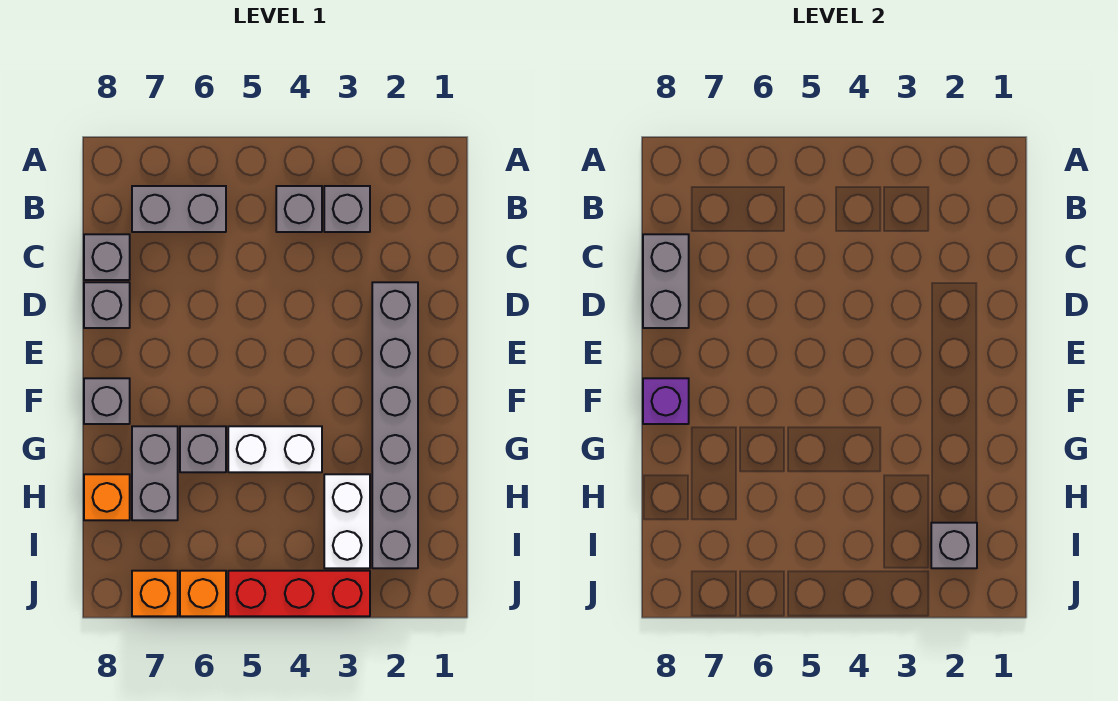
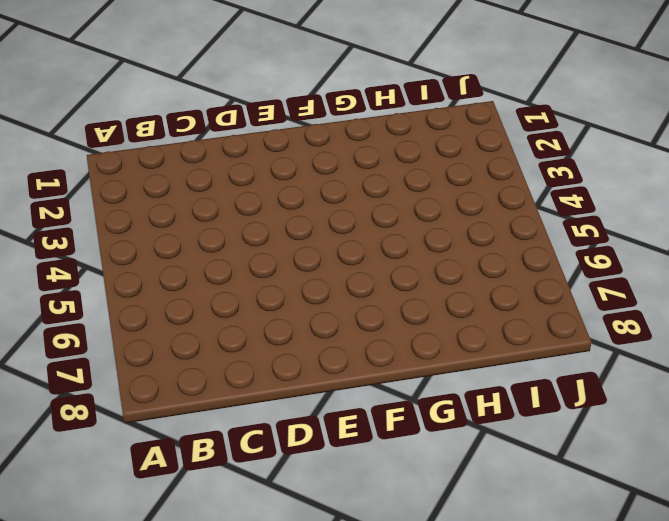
none -> grey 1x1 brick [324,186,370,232]
none -> grey 1x1 brick [276,186,322,232]
none -> grey 1x2 brick [132,186,226,232]

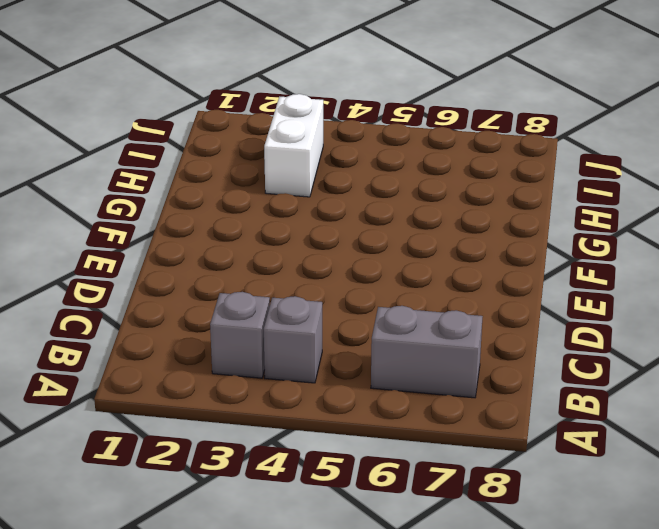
none -> grey 1x1 brick [84,234,130,280]
none -> grey 1x6 brick [372,282,418,568]
none -> grey 1x1 brick [84,282,130,328]

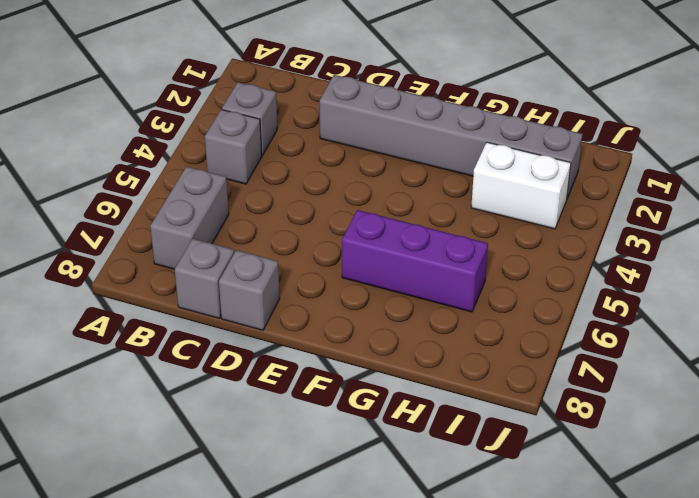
purple 1x3 brick [342,210,488,312] -> grey 1x1 brick [180,426,226,472]
none -> grey 1x1 brick [84,378,130,424]
none -> white 1x2 brick [228,426,322,472]
none -> grey 1x2 brick [132,426,178,520]

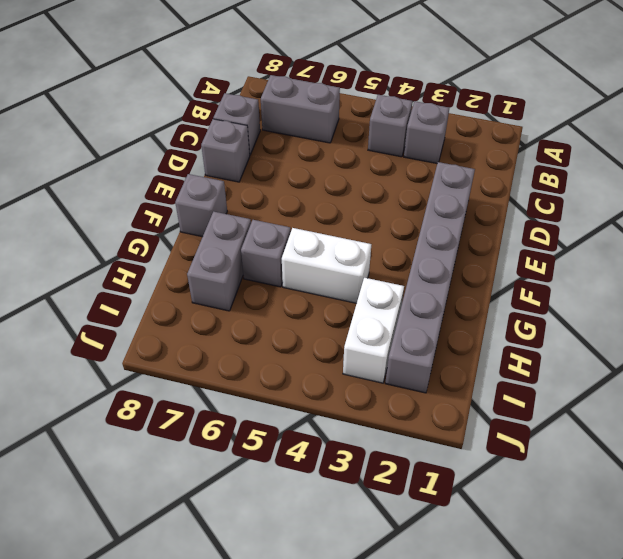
none -> orange 1x1 brick [84,474,130,520]
none -> red 1x3 brick [228,571,370,616]
none -> orange 1x1 brick [180,571,226,616]

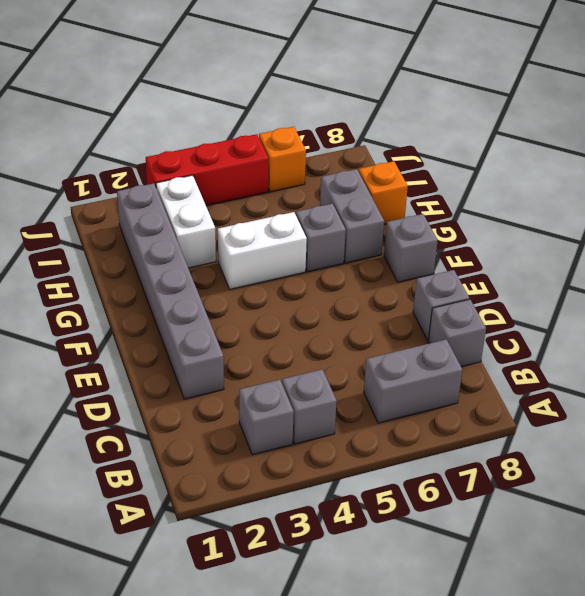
none -> orange 1x1 brick [132,571,178,616]
none -> grey 1x2 brick [643,234,689,328]
none -> purple 1x1 brick [643,378,689,424]

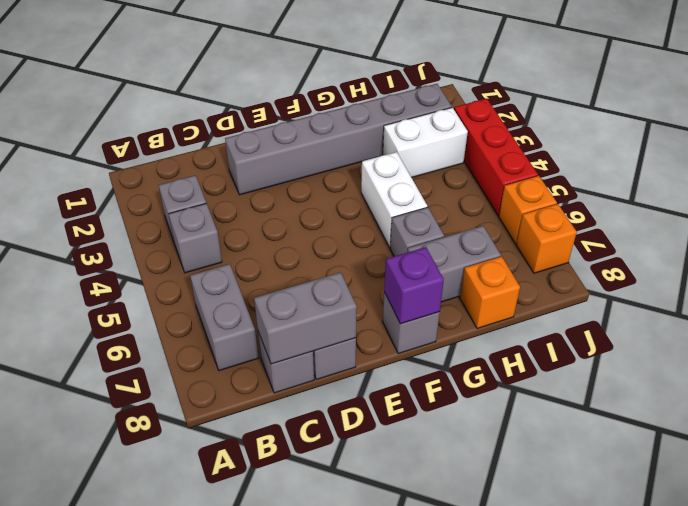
none -> grey 1x1 brick [931,523,977,568]

